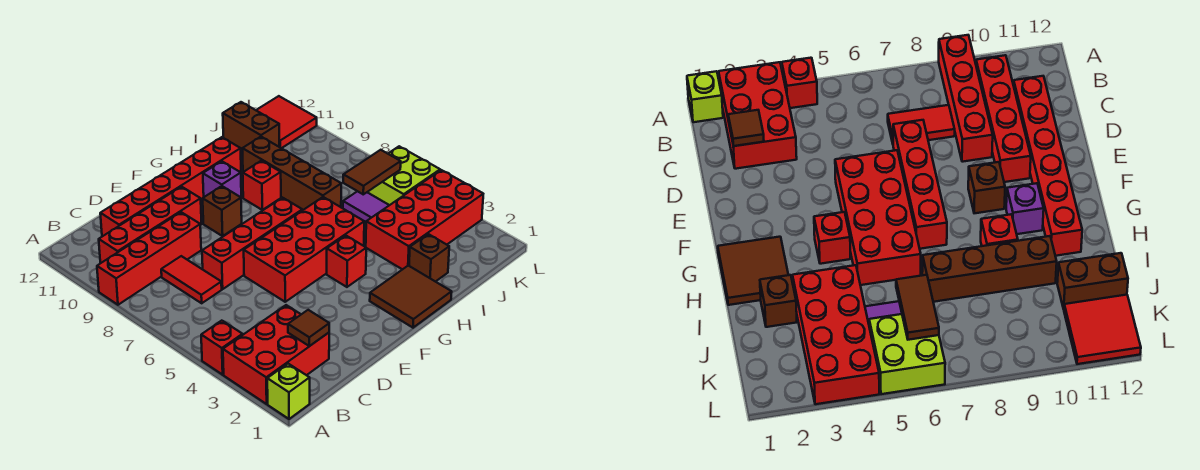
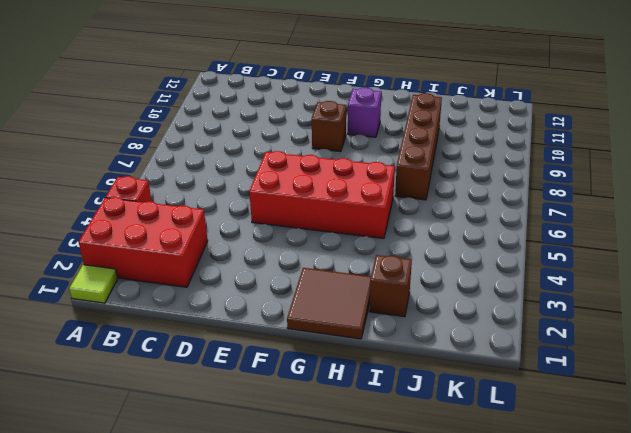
lime 1x1 tile [69,265,117,303] -> lime 1x1 brick [267,364,310,419]
none -> red 1x4 brick [97,212,201,305]
none -> red 1x4 brick [99,187,202,263]
none -> red 1x2 tile [161,256,222,303]

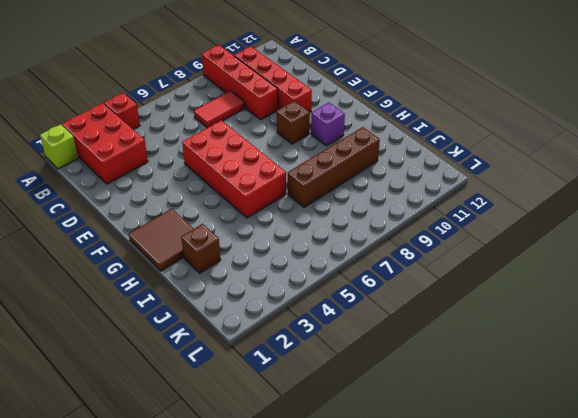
none -> red 1x6 brick [100,137,241,236]
none -> red 1x4 brick [202,198,302,289]
none -> red 1x1 brick [327,236,366,287]

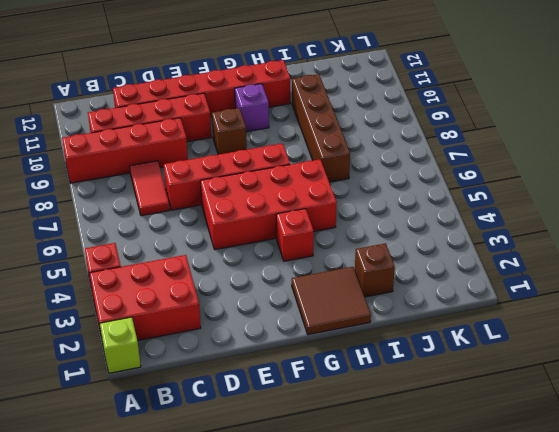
none -> red 1x1 brick [243,161,281,210]
none -> red 2x4 brick [366,170,483,270]
none -> purple 1x2 tile [343,191,389,223]

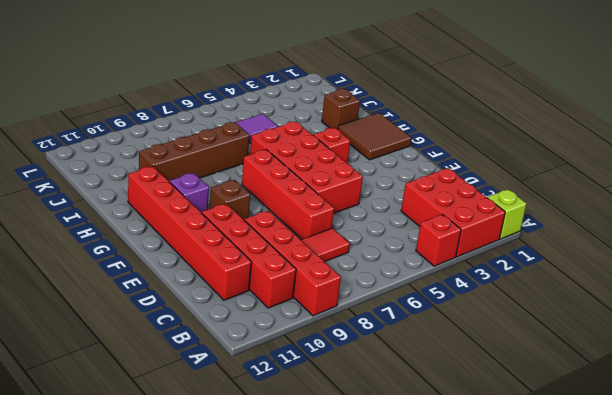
none -> red 1x1 brick [243,161,281,210]
none -> red 2x4 brick [366,170,483,270]
none -> brown 1x2 brick [223,102,279,150]

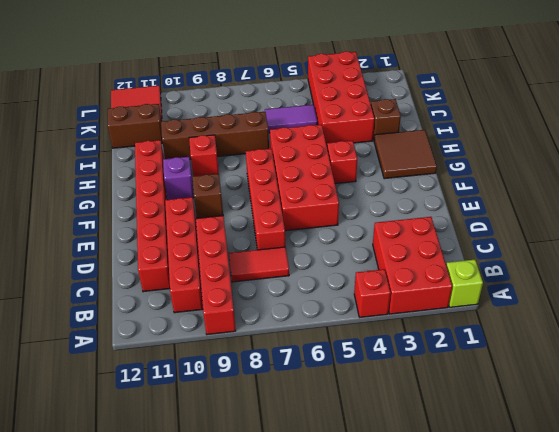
none -> lime 2x2 brick [368,146,440,205]
none -> brown 1x1 tile [288,310,329,346]
none -> brown 1x2 tile [343,150,401,194]

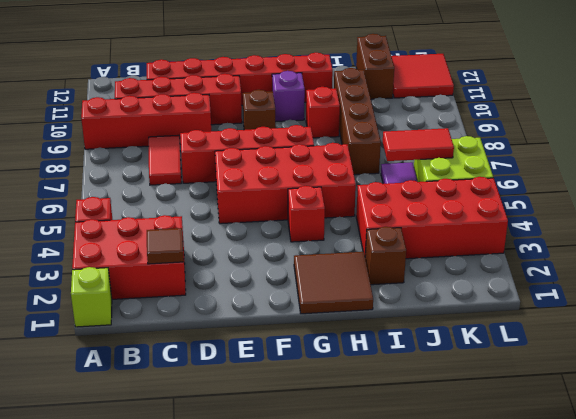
red 1x2 tile [383,128,454,161] -> brown 1x2 tile [343,150,401,194]

